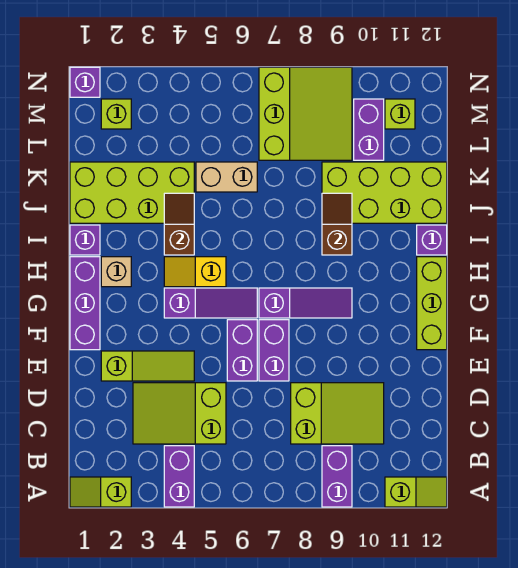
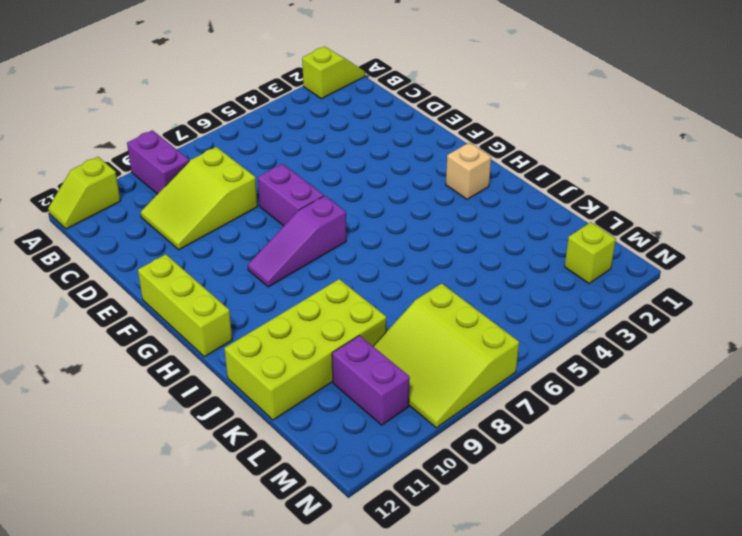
none -> purple 1x2 brick [164,446,194,507]
none -> lime 2x3 slope [133,383,226,444]
none -> lime 1x3 slope [101,351,194,381]

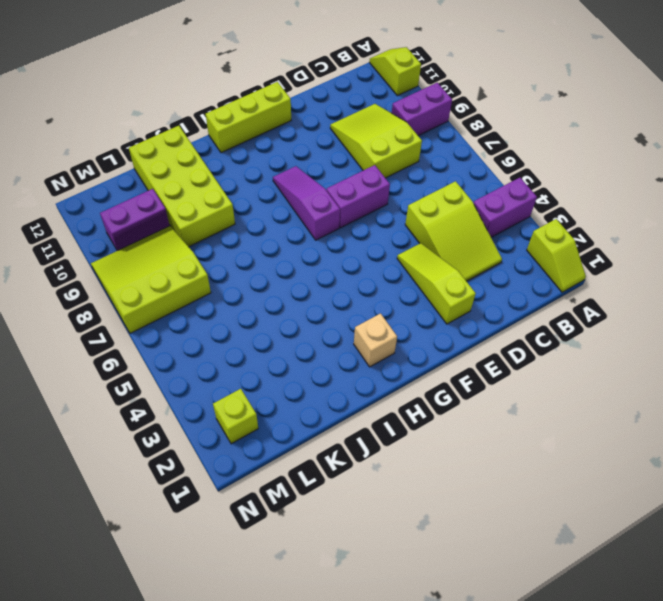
none -> purple 1x2 brick [227,320,257,381]
none -> purple 1x3 brick [70,257,100,350]
none -> purple 1x3 slope [164,288,257,318]

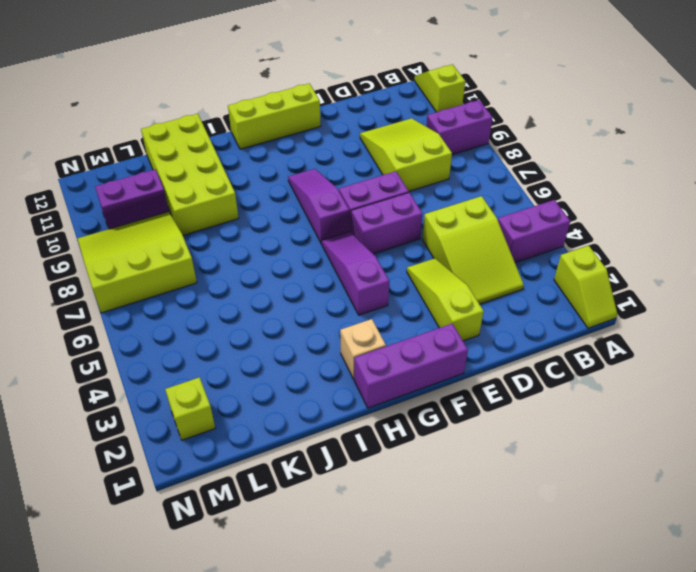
none -> yellow 1x2 slope [164,257,226,287]
none -> purple 1x1 brick [70,225,100,255]
none -> purple 1x1 brick [417,225,447,255]

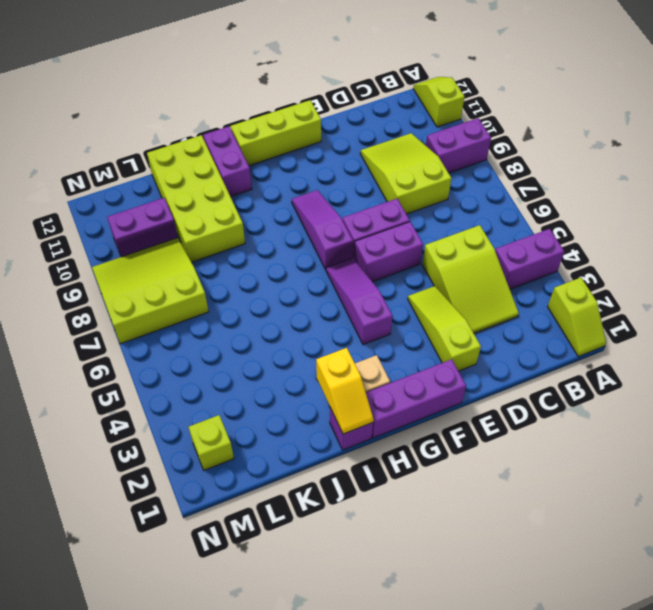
yellow 1x2 slope [316,348,374,434] -> yellow 1x2 slope moved to [164,257,226,287]
purple 1x2 brick [203,126,252,197] -> purple 1x1 brick [417,225,447,255]
none -> lime 2x4 brick [70,162,194,223]
none -> tan 1x2 brick [196,162,257,192]
none -> lime 1x1 brick [385,99,415,129]

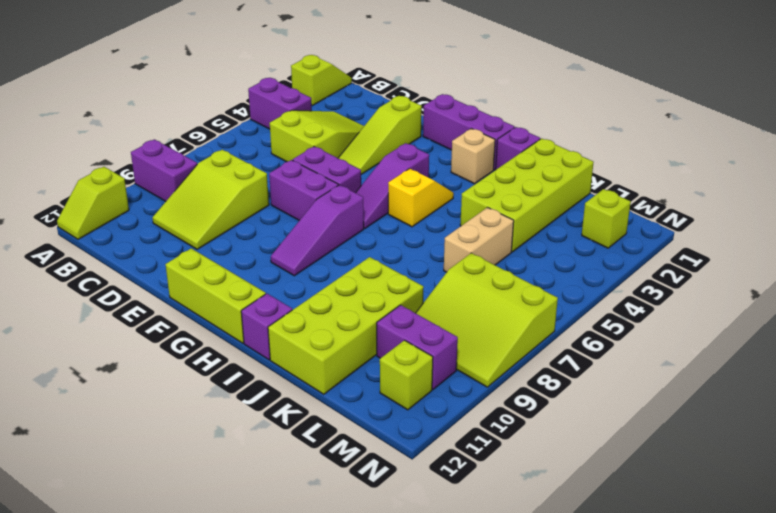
none -> purple 1x1 brick [70,67,100,97]
none -> brown 1x2 slope [164,193,194,255]
none -> brown 1x2 slope [322,193,352,255]

